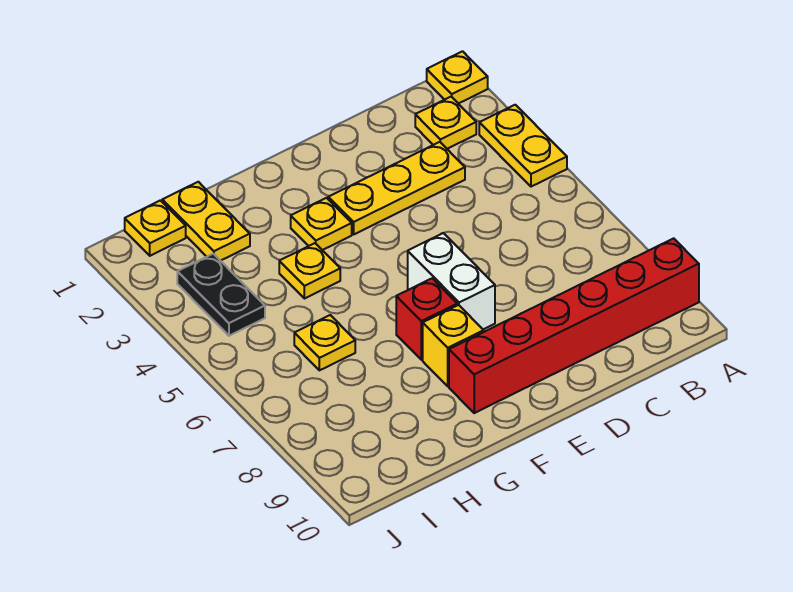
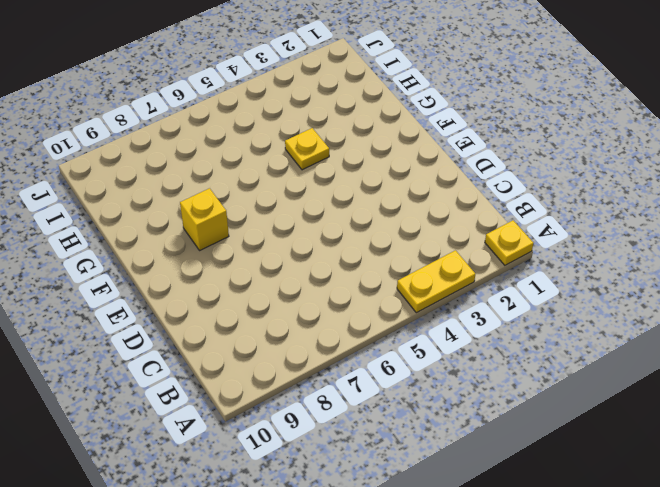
none -> red 1x6 brick [449,238,699,413]
none -> yellow 1x1 plate [415,97,476,149]
none -> yellow 1x3 plate [328,142,465,234]

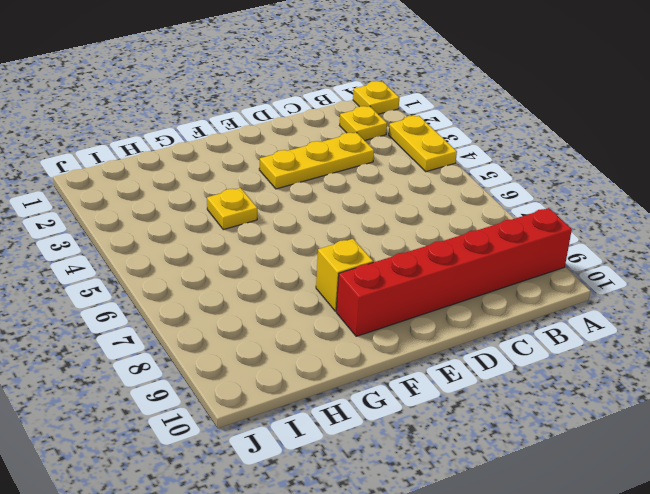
none -> white 1x2 brick [408,233,495,329]
none -> yellow 1x1 plate [291,198,352,250]
none -> red 1x1 brick [396,278,457,360]

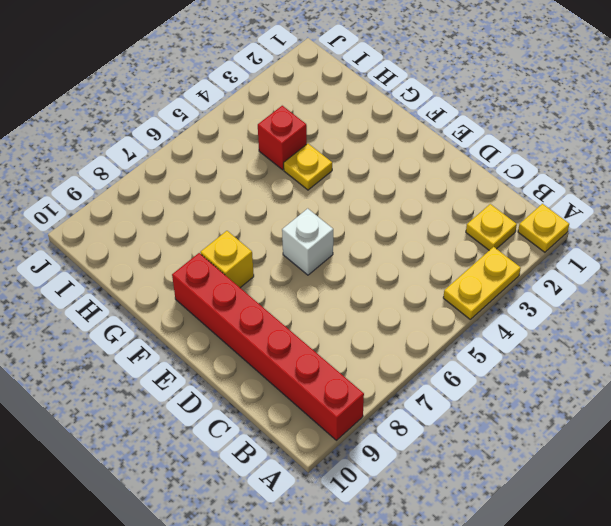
white 1x1 brick [282,209,333,275] -> white 1x2 brick [408,233,495,329]
red 1x1 brick [258,106,307,170] -> red 1x1 brick moved to [396,278,457,360]
none -> yellow 1x3 plate [328,142,465,234]
none -> yellow 1x1 plate [291,198,352,250]
none -> yellow 1x2 plate [162,182,250,261]

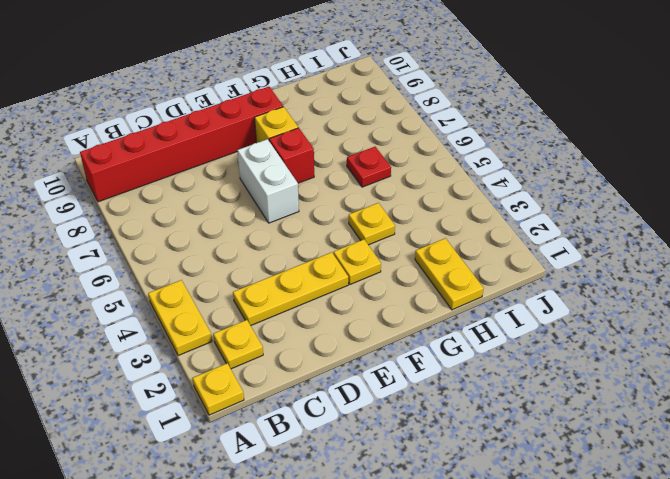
red 1x1 plate [347,147,391,187] -> yellow 1x1 plate [294,315,355,370]
none -> yellow 1x1 plate [125,200,186,256]
none -> black 1x2 plate [177,254,265,336]

